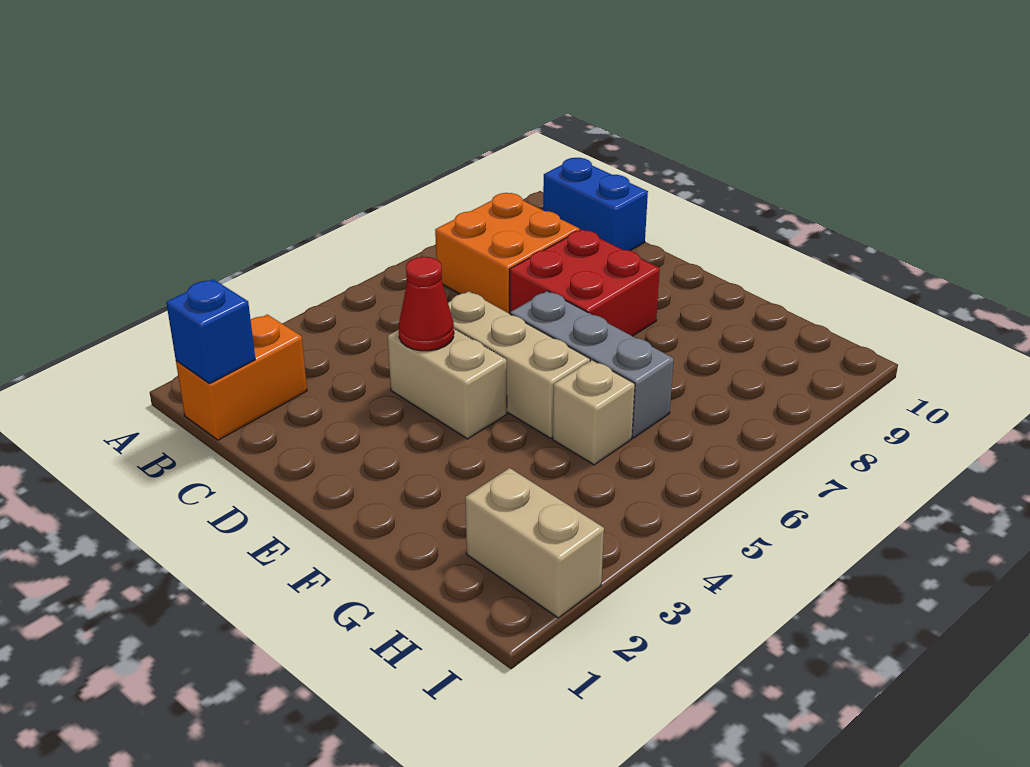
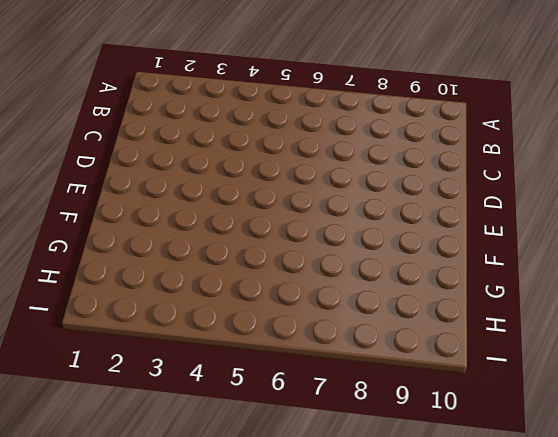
none -> orange 1x2 brick [176,314,307,440]
none -> orange 2x2 brick [435,193,580,314]

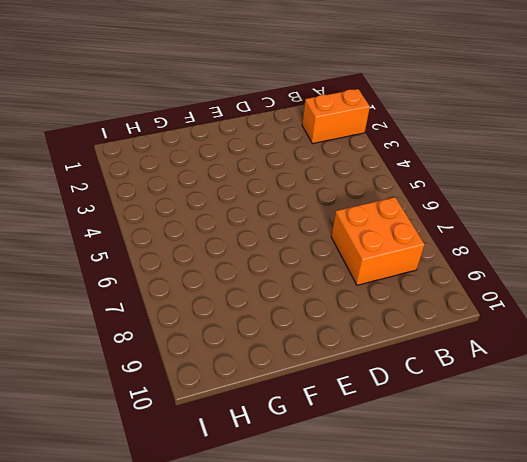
orange 1x2 brick [302,89,370,144] -> orange 1x2 brick turned to [176,314,307,440]
none -> blue 1x2 brick [543,158,648,251]
none -> tan 1x2 brick [388,329,507,439]

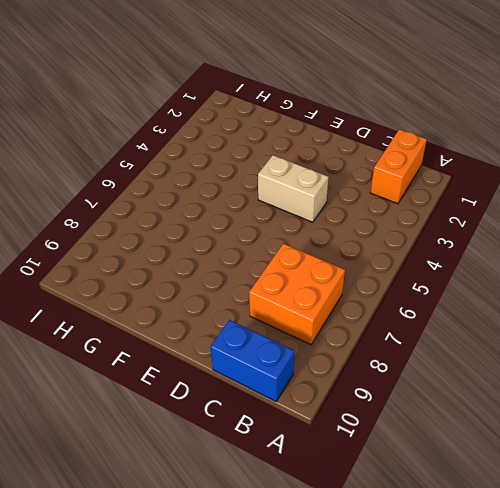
none -> tan 1x3 brick [448,291,590,438]
none -> red 2x2 brick [510,230,660,336]

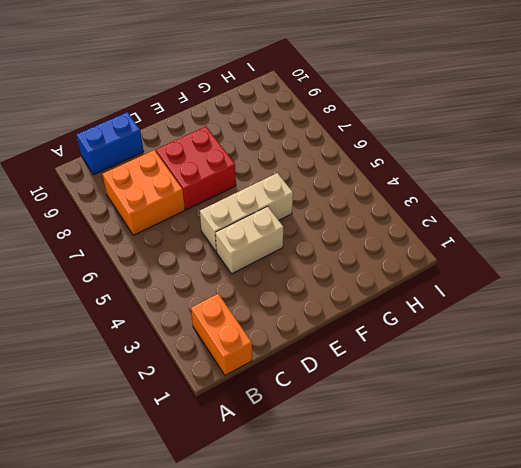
none -> grey 1x3 brick [510,291,674,438]
none -> tan 1x1 brick [553,360,635,465]

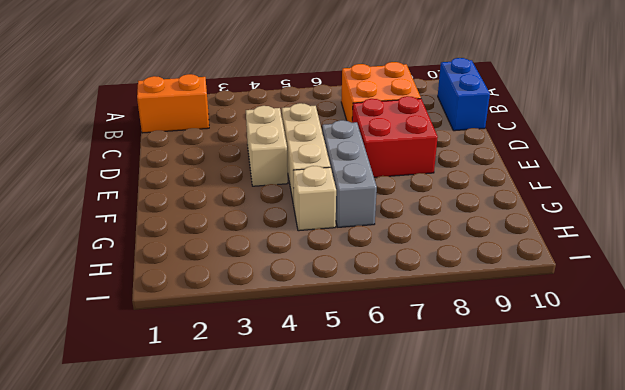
none -> tan 1x2 brick [465,468,604,618]
none -> blue 1x1 brick [166,279,255,384]

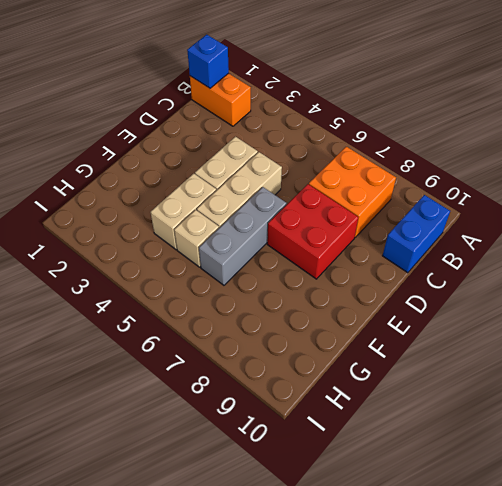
tan 1x2 brick [150,174,216,250] -> tan 1x2 brick moved to [465,468,604,618]
none -> red 1x1 cone [399,257,454,351]

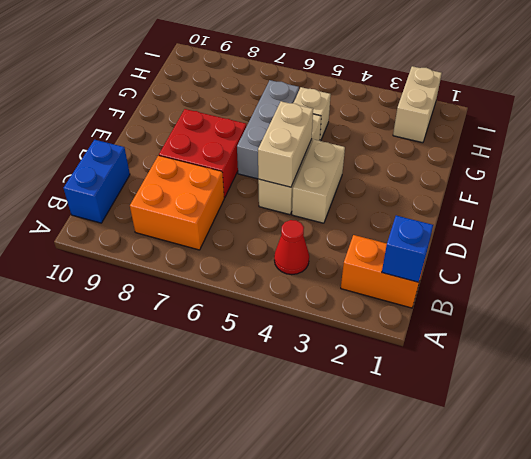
red 1x1 cone [274,220,309,275] -> red 1x1 cone moved to [399,257,454,351]
tan 1x2 brick [258,101,313,187] -> none

